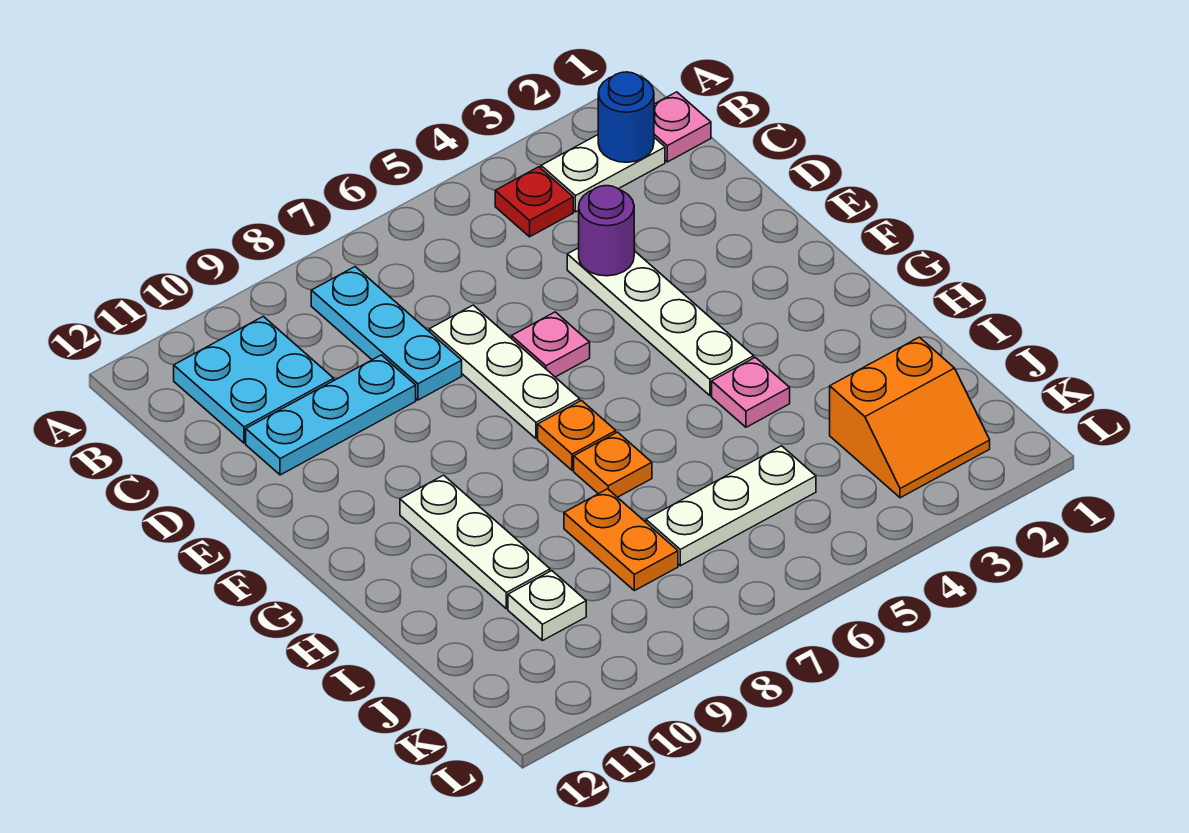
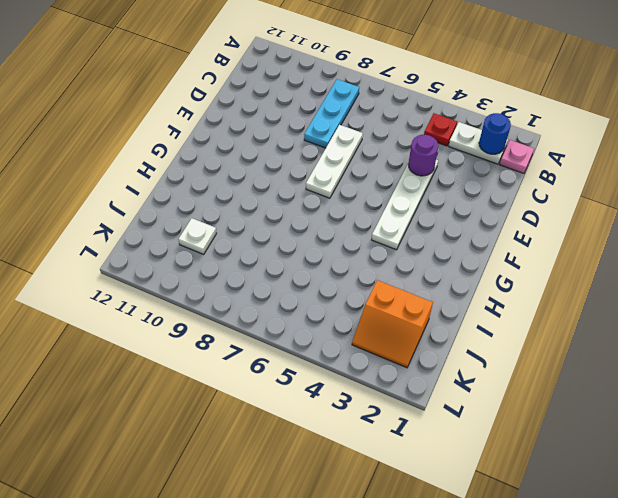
none -> cyan 2x2 plate [174,316,334,443]
none -> cyan 1x3 plate [246,355,416,475]
none -> pink 1x1 plate [512,312,590,377]

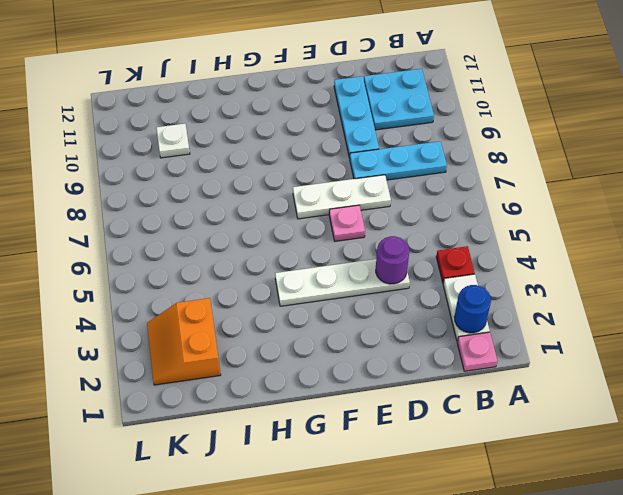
none -> orange 1x1 plate [538,400,616,470]
none -> white 1x3 plate [400,475,550,609]
none -> pink 1x1 plate [712,357,790,427]

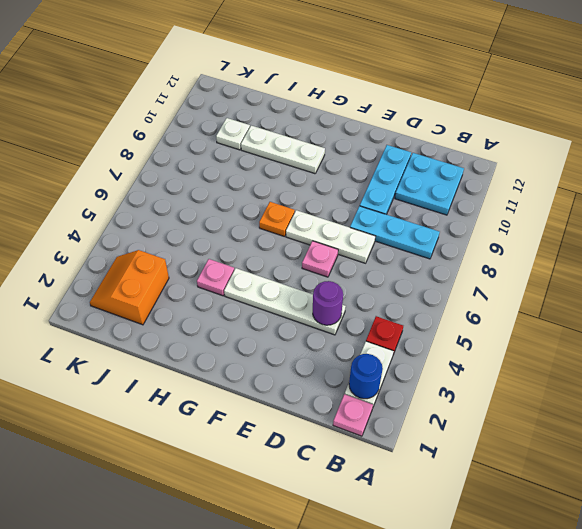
none -> orange 1x1 plate [574,432,652,497]
none -> orange 1x2 plate [564,489,678,591]
none -> white 1x3 plate [646,446,816,566]

